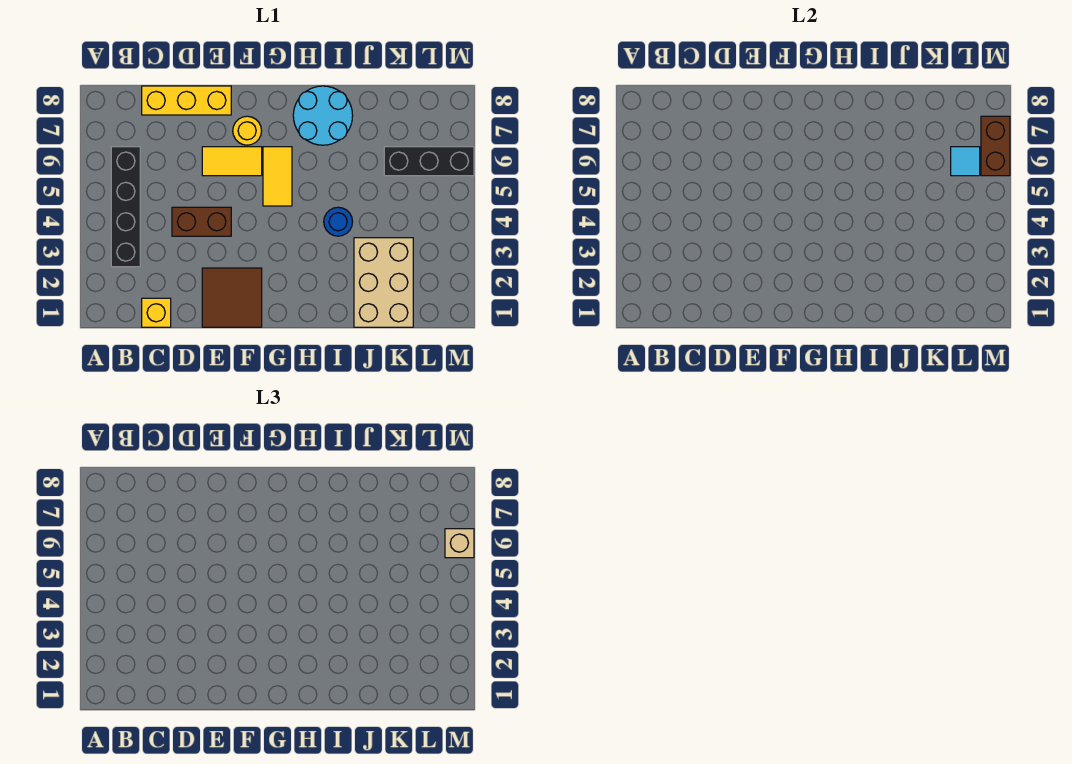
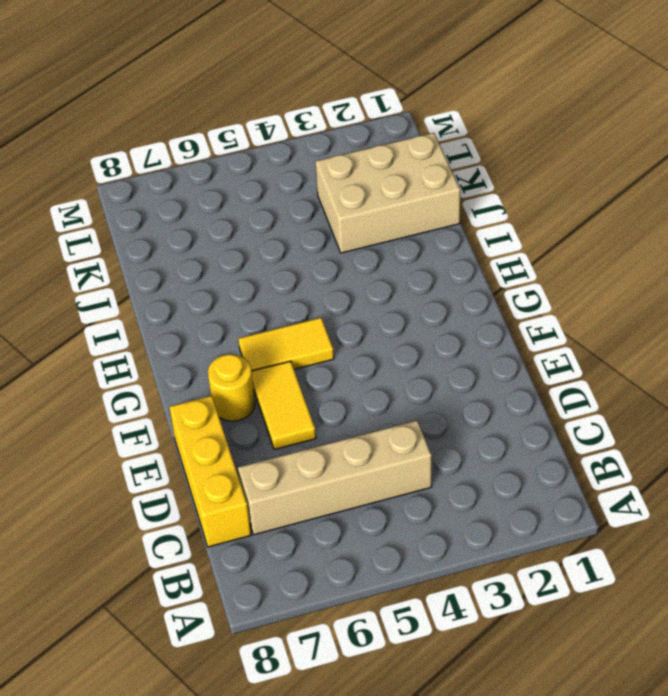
tan 1x4 brick [238,421,432,535] -> none
none -> black 1x4 brick [111,147,140,267]
none -> yellow 1x1 brick [142,298,171,327]
none -> brown 1x2 brick [172,207,231,236]

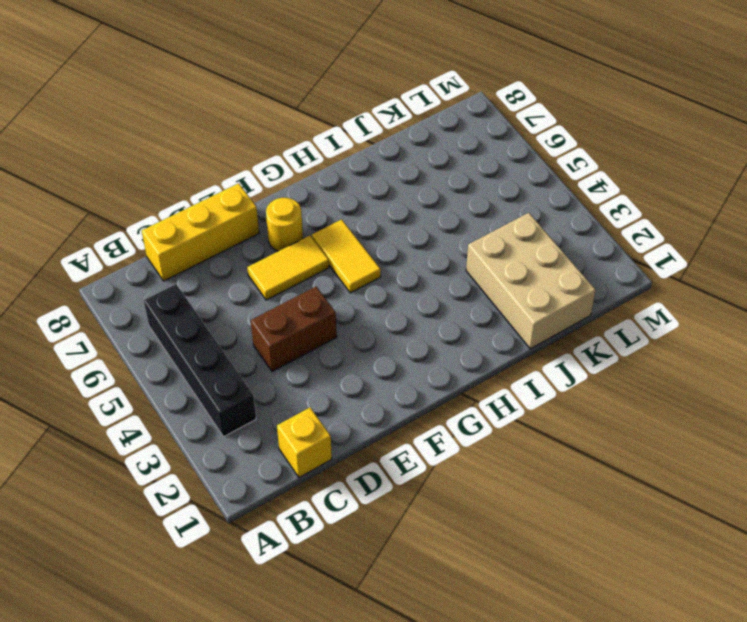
none -> brown 2x2 tile [202,268,262,327]
none -> cyan 2x2 round brick [293,86,353,145]
none -> blue 1x1 round brick [324,207,353,236]

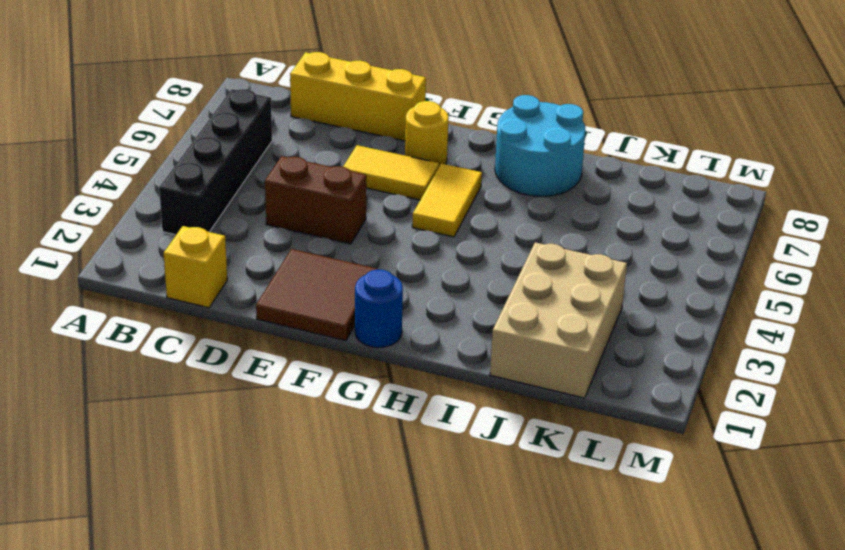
blue 1x1 round brick [355,269,403,348] -> blue 1x1 round brick moved to [324,207,353,236]
none -> black 1x3 brick [384,147,474,176]
none -> cyan 1x1 tile [951,147,980,176]
none -> brown 1x2 brick [981,116,1010,176]

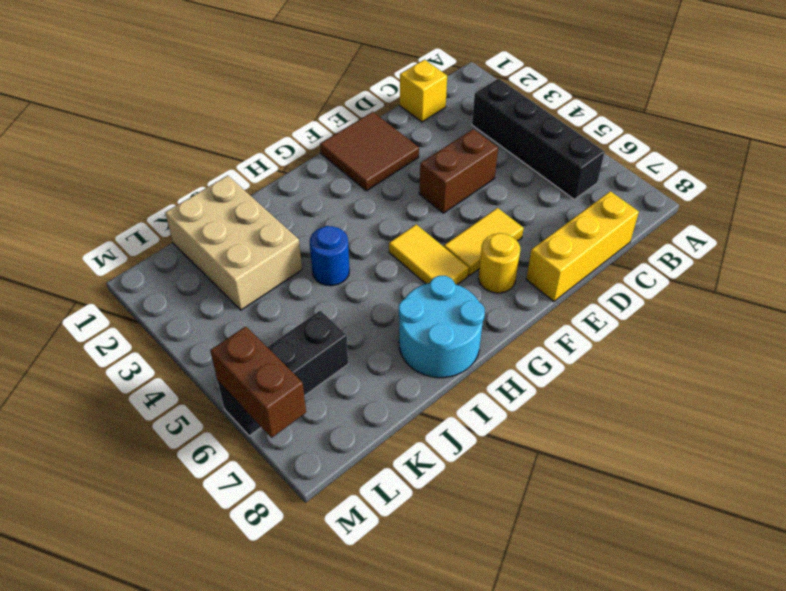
none -> cyan 1x1 tile [951,147,980,176]
none -> tan 1x1 brick [445,529,474,558]

